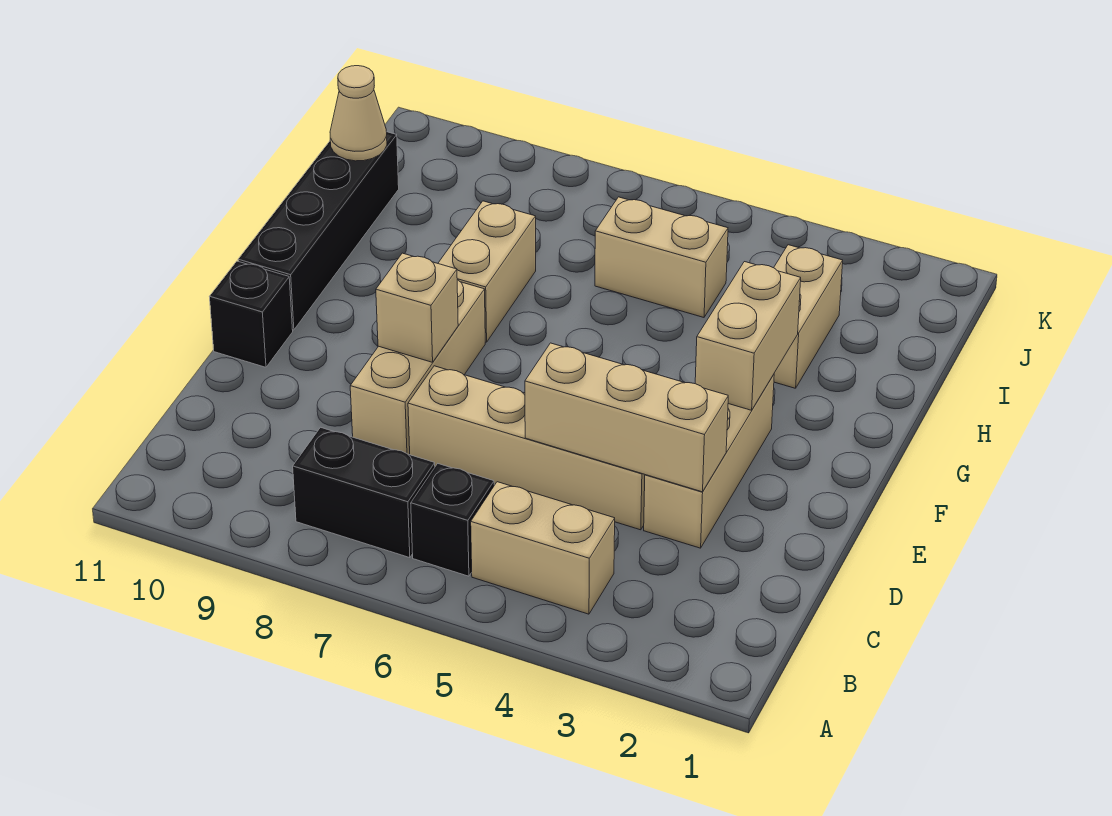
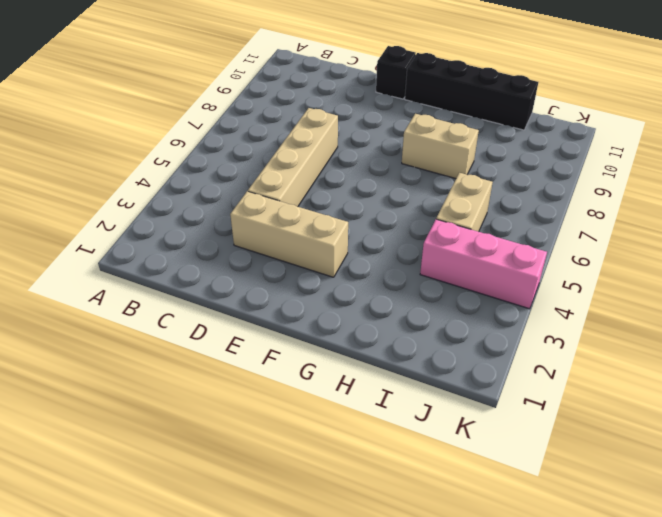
pink 1x3 brick [420,219,547,309] -> none
none -> tan 1x2 brick [471,482,615,614]
none -> black 1x1 brick [411,464,494,576]
none -> black 1x2 brick [293,427,435,558]

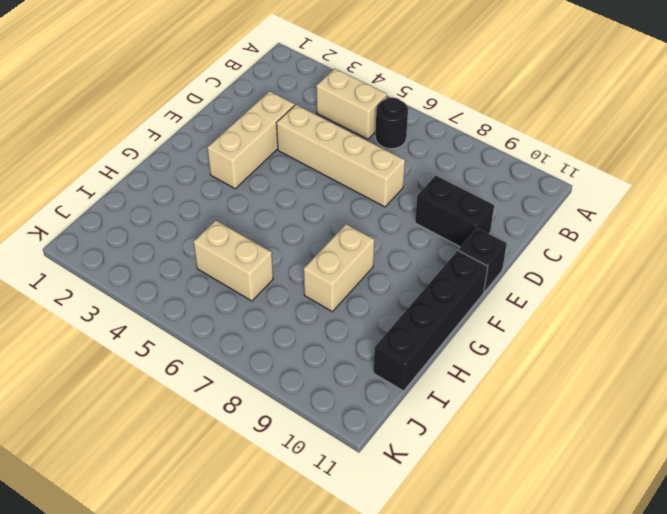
black 1x1 round brick [375,97,408,149] -> black 1x1 brick [411,464,494,576]
black 1x2 brick [415,175,494,247] -> black 1x2 brick moved to [293,427,435,558]
none -> tan 1x3 brick [350,280,485,455]
none -> tan 1x2 brick [774,245,843,388]
none -> tan 1x3 brick [525,343,728,492]

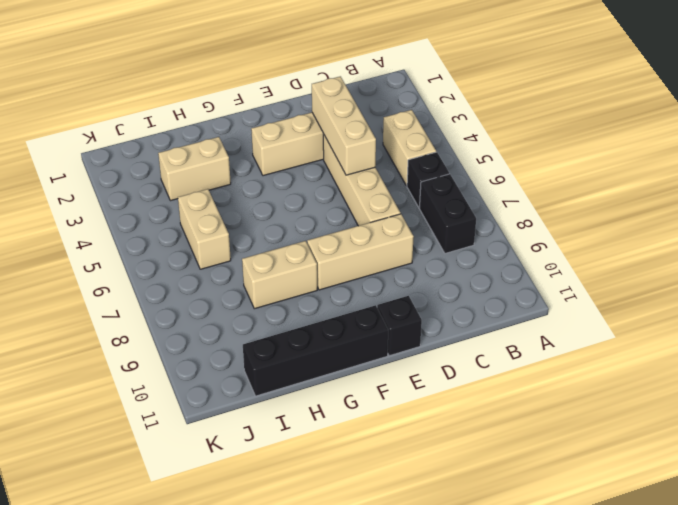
none -> tan 1x1 brick [376,253,458,362]
none -> tan 1x2 brick [695,262,801,410]
none -> tan 1x1 cone [330,66,387,161]

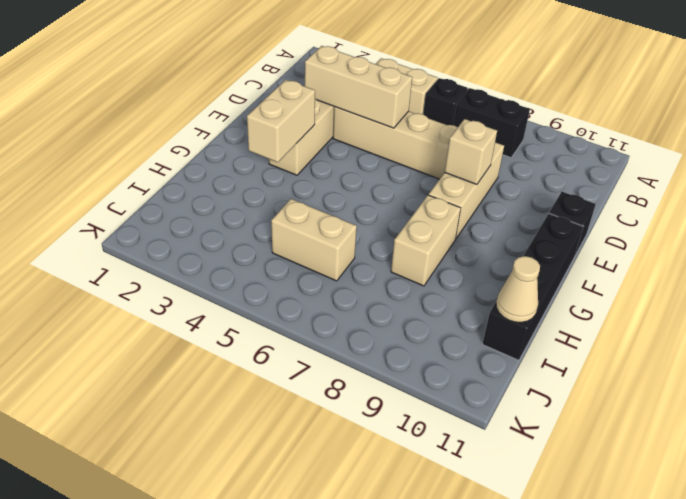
none -> tan 1x2 brick [774,245,843,388]

